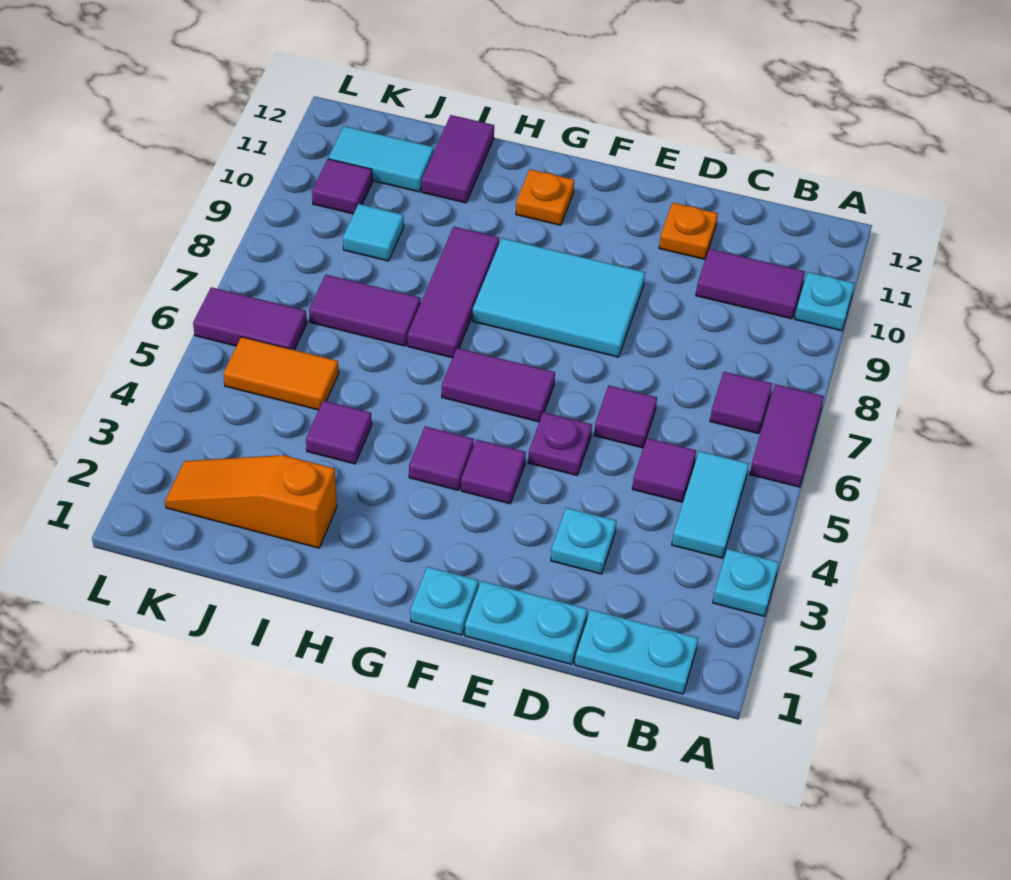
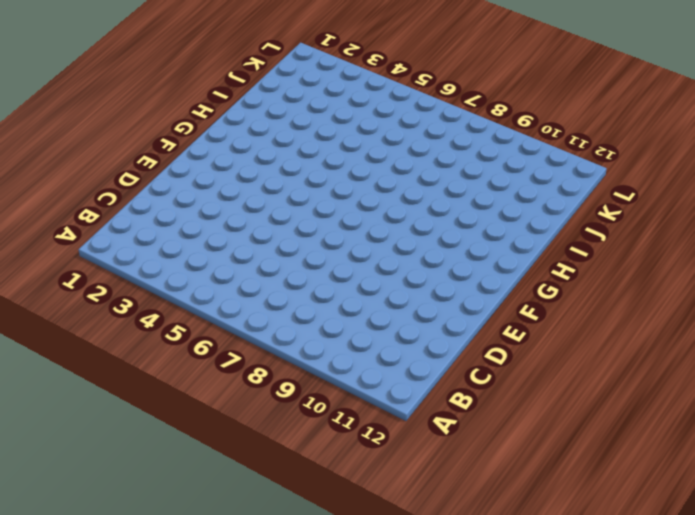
none -> cyan 1x1 plate [713,549,779,616]
none -> purple 1x2 tile [750,384,824,487]
none -> cyan 1x1 plate [795,272,855,331]

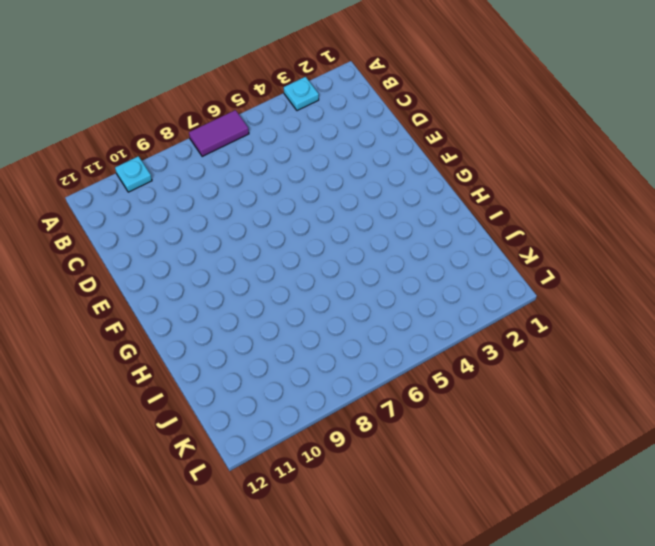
none -> cyan 1x2 plate [575,610,698,694]
none -> cyan 1x2 tile [672,451,749,558]
none -> purple 1x1 tile [710,372,772,434]

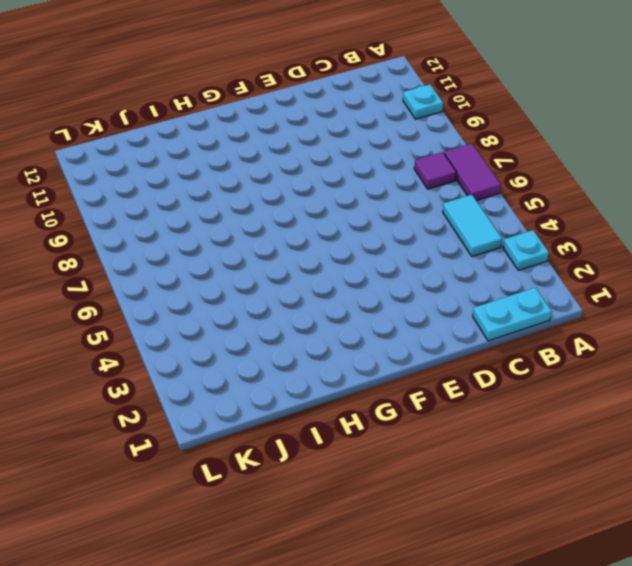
none -> purple 1x2 tile [696,249,805,319]
none -> purple 1x1 tile [632,438,696,502]
none -> cyan 1x2 plate [465,581,587,665]

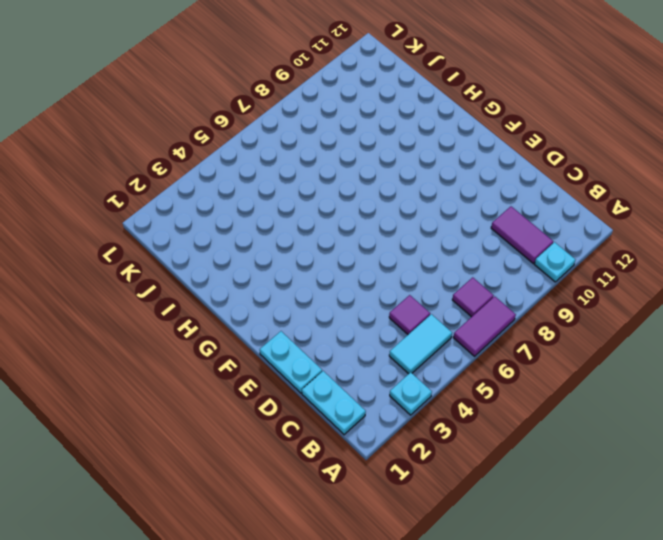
none -> cyan 1x1 plate [551,508,616,574]
none -> purple 1x1 tile [594,386,657,448]
none -> orange 1x1 plate [659,203,718,259]

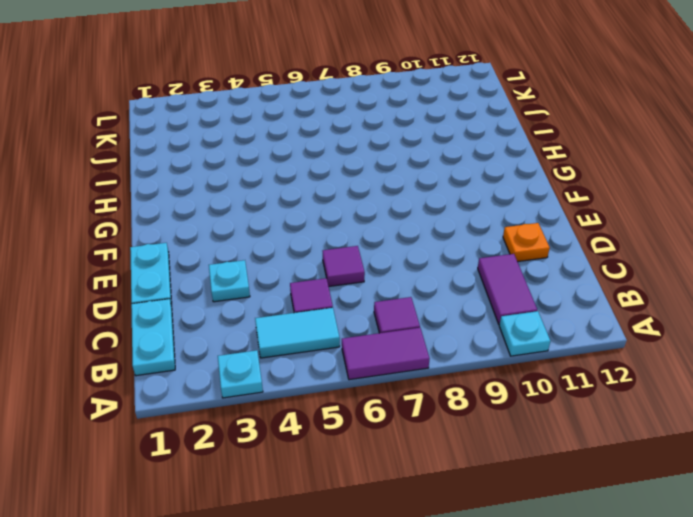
none -> purple 1x1 plate [528,412,592,475]
none -> cyan 2x3 tile [473,238,645,357]
none -> cyan 1x1 plate [410,567,478,635]

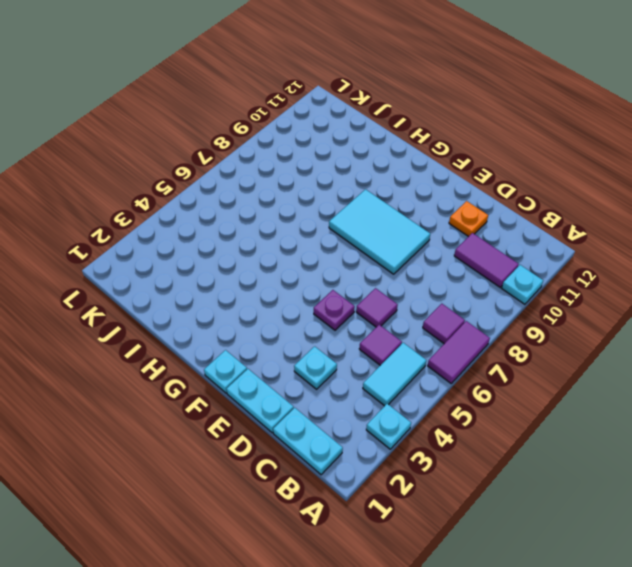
none -> purple 1x1 tile [461,439,526,504]
none -> purple 1x2 tile [442,348,555,422]
none -> purple 1x1 tile [409,426,474,490]

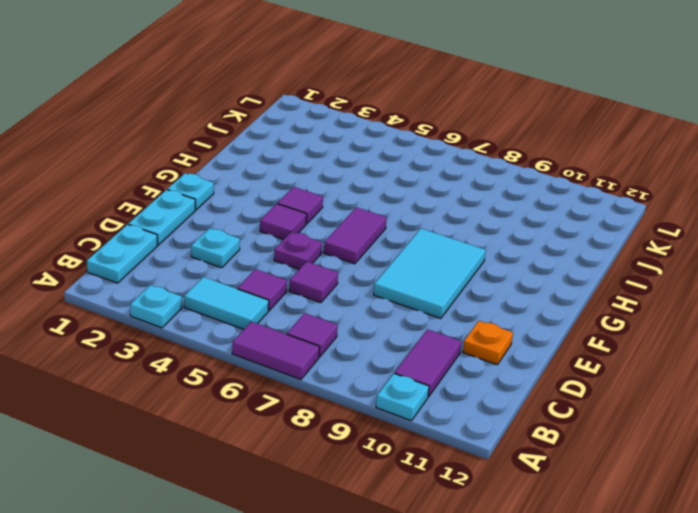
none -> orange 1x1 plate [516,169,574,225]
none -> purple 1x3 tile [408,227,499,358]
none -> orange 1x3 slope [165,455,337,548]

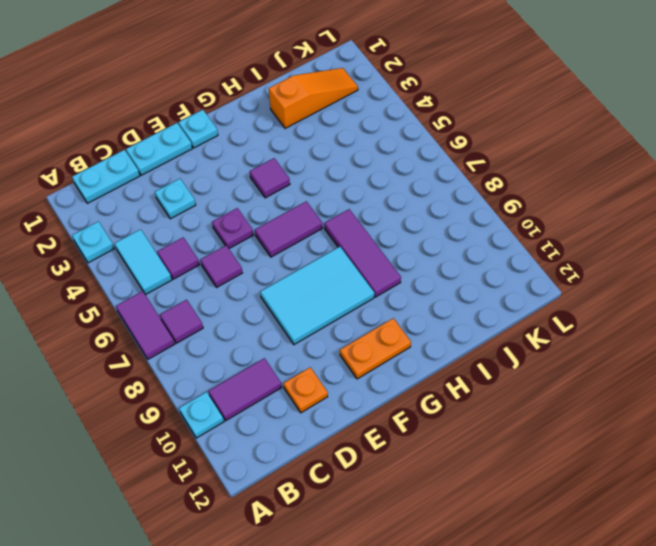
orange 1x2 plate [340,318,411,379] -> orange 1x1 plate [516,169,574,225]
none -> purple 1x1 tile [461,439,526,504]
none -> purple 1x1 tile [306,401,372,464]
none -> purple 1x2 tile [309,275,421,346]

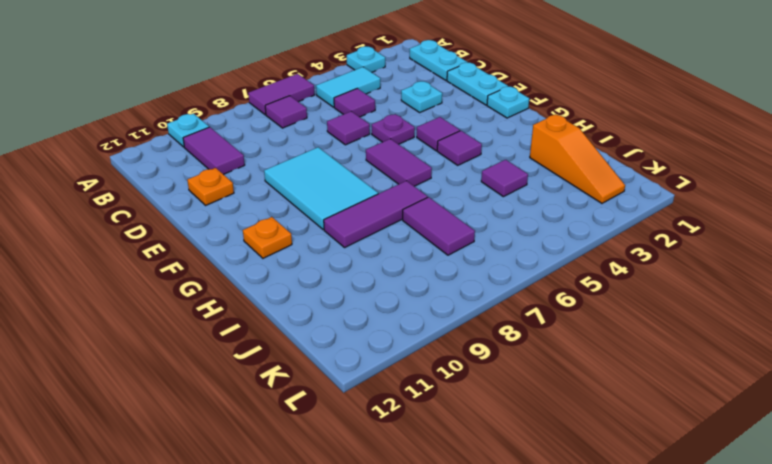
none -> purple 1x2 tile [422,115,494,203]
none -> orange 1x2 tile [223,337,339,410]
none -> cyan 1x1 tile [343,204,404,261]

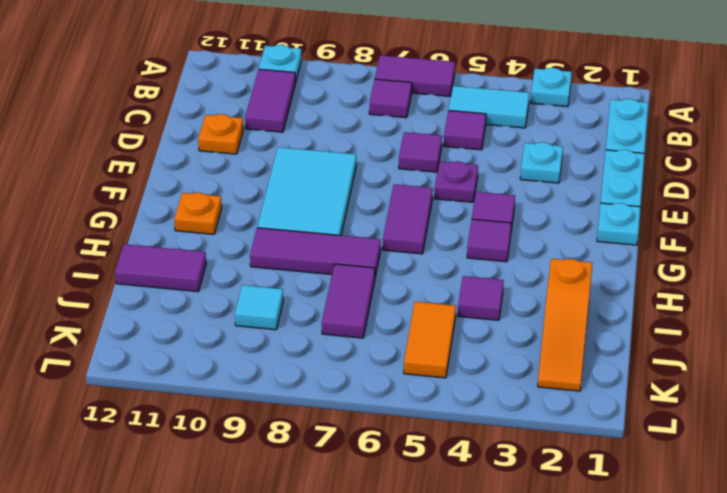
none -> cyan 1x2 tile [328,126,434,192]
none -> purple 1x2 tile [193,287,307,350]
none -> purple 1x1 tile [312,159,372,214]

